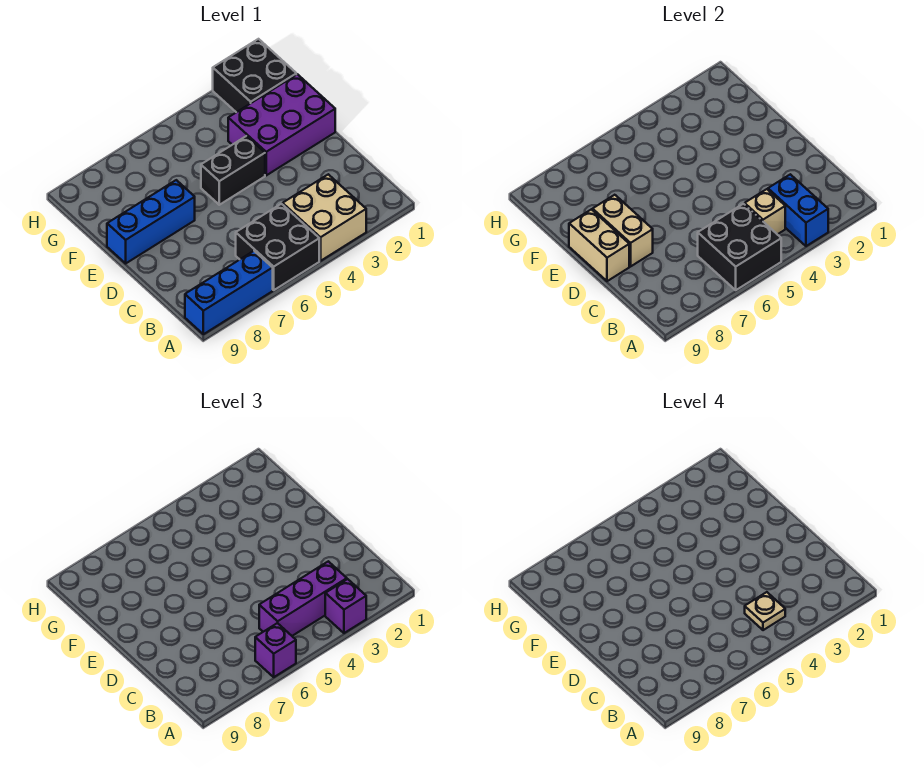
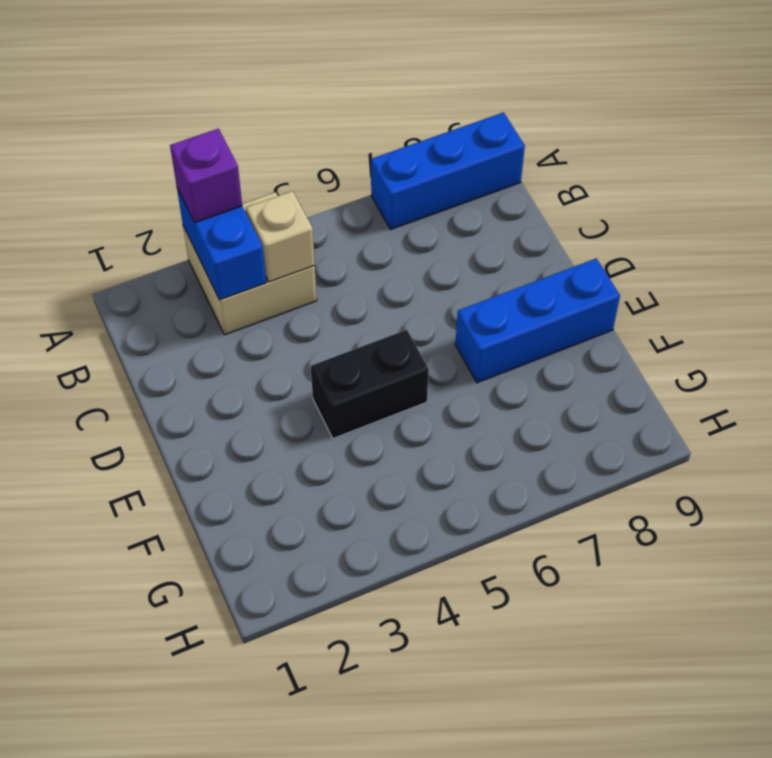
none -> black 2x2 brick [236,204,319,290]
none -> purple 2x3 brick [228,74,335,175]
none -> black 2x2 brick [213,39,296,112]

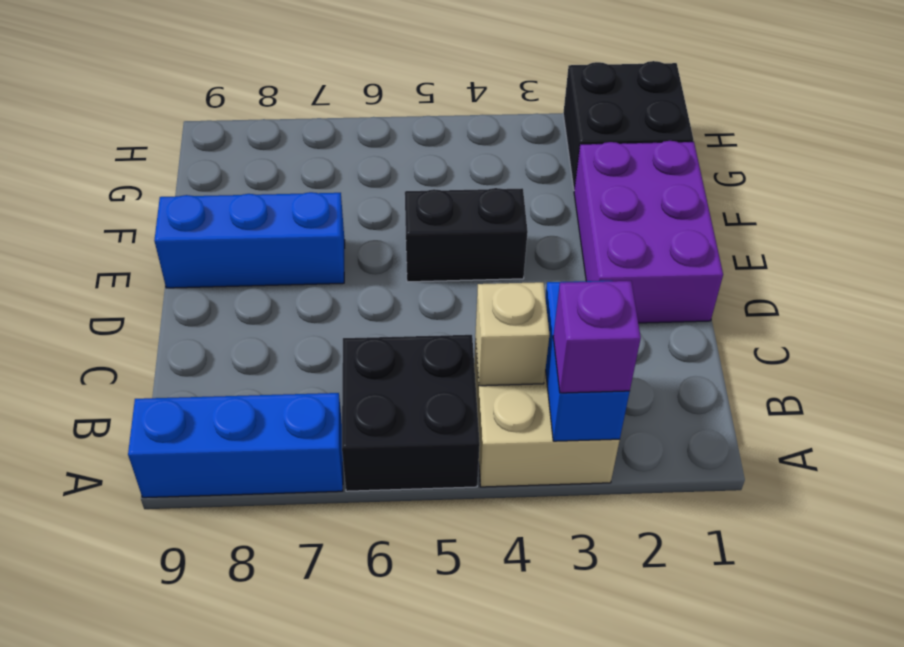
purple 2x3 brick [574,141,723,323] -> purple 2x3 brick turned to [228,74,335,175]
none -> black 2x2 brick [698,204,781,290]
none -> tan 1x2 brick [593,195,653,266]
none -> tan 1x2 brick [569,209,629,281]

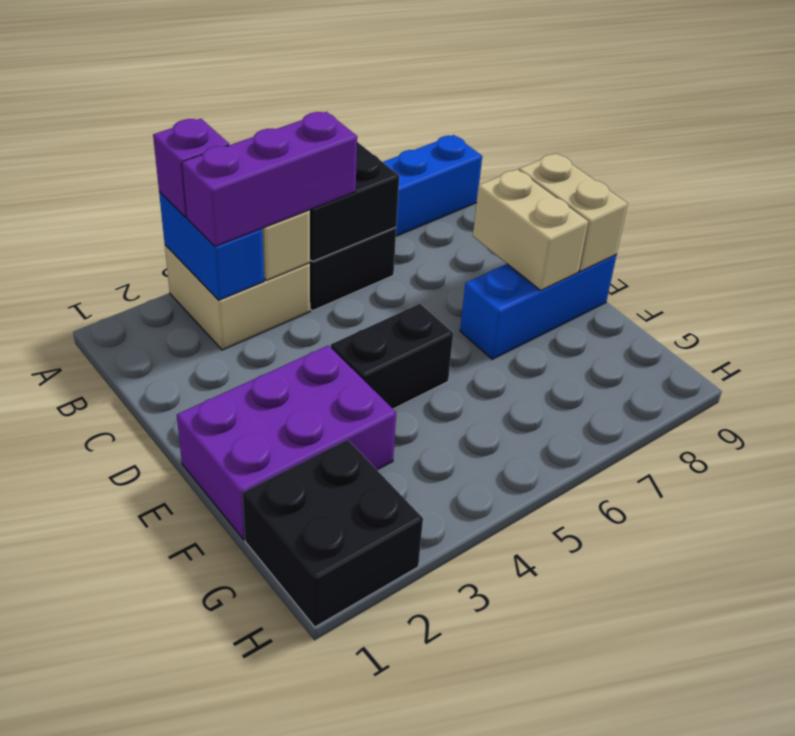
none -> purple 1x1 brick [255,623,296,677]
none -> tan 1x1 plate [745,592,785,630]

